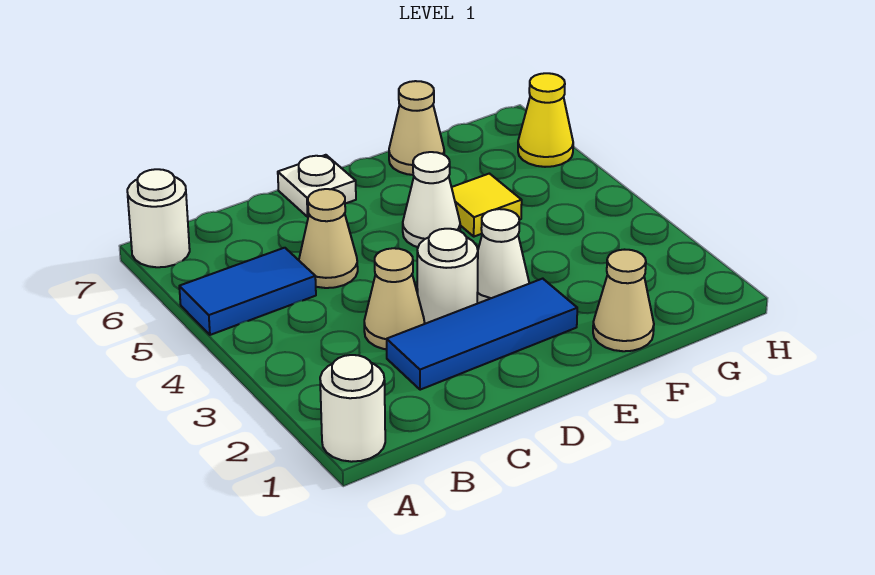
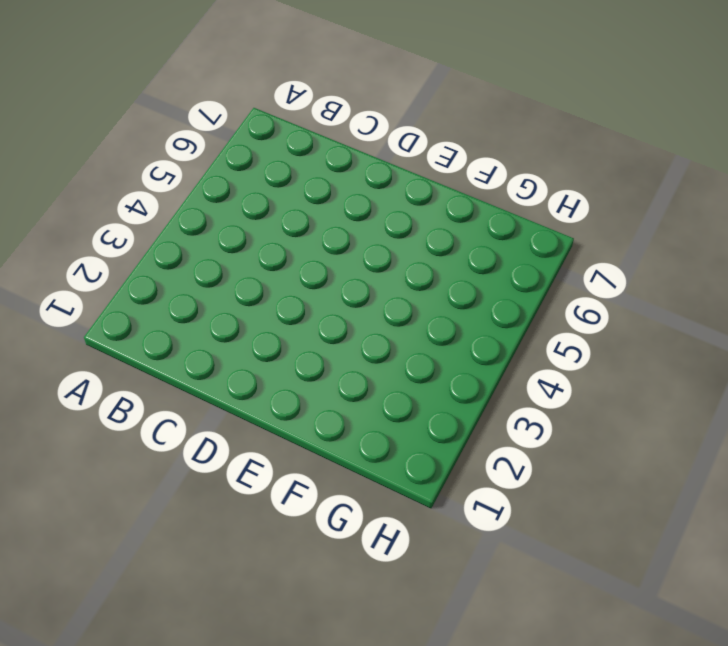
none -> white 1x1 round brick [320,355,385,462]
none -> blue 1x2 tile [179,248,316,335]
none -> white 1x1 round brick [127,169,190,267]

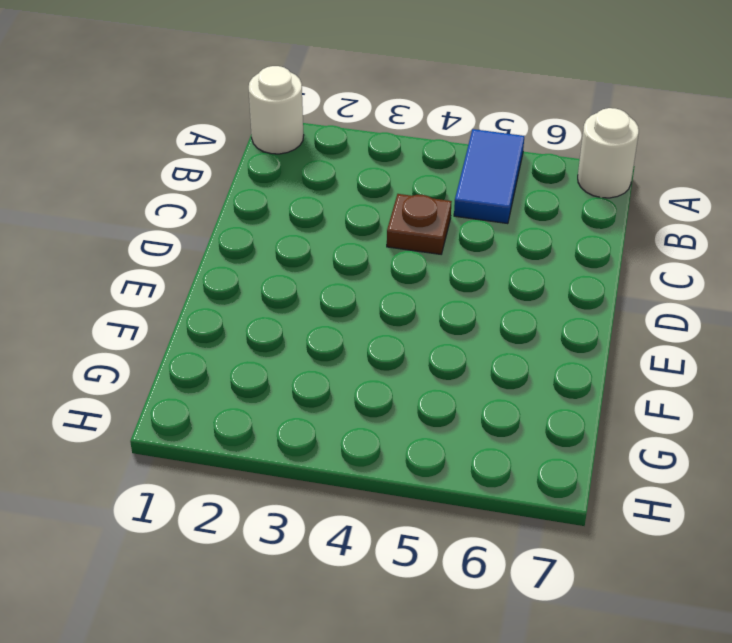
brown 1x1 plate [387,194,452,254] -> none
none -> blue 1x3 tile [387,279,577,390]
none -> tan 1x1 cone [364,248,425,349]
none -> tan 1x1 cone [299,189,358,288]

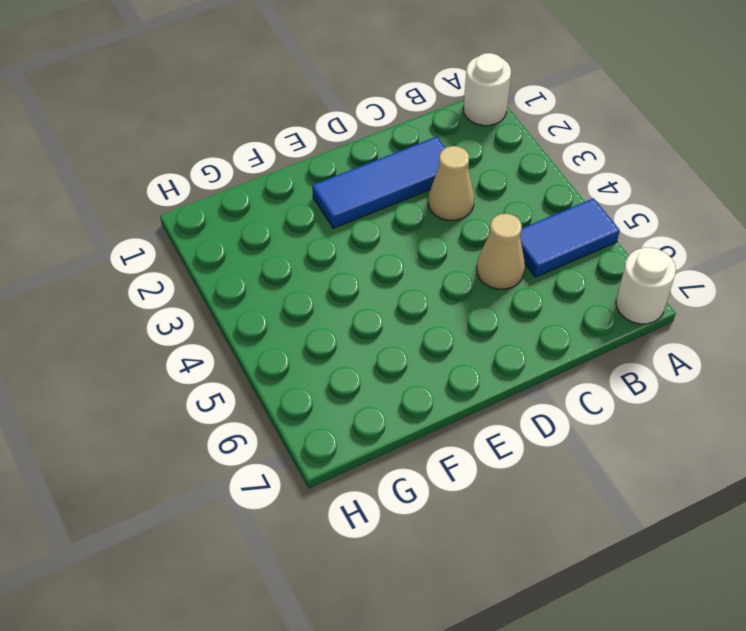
none -> white 1x1 round brick [417,229,478,324]
none -> white 1x1 plate [278,155,356,217]
none -> white 1x1 cone [477,209,529,303]

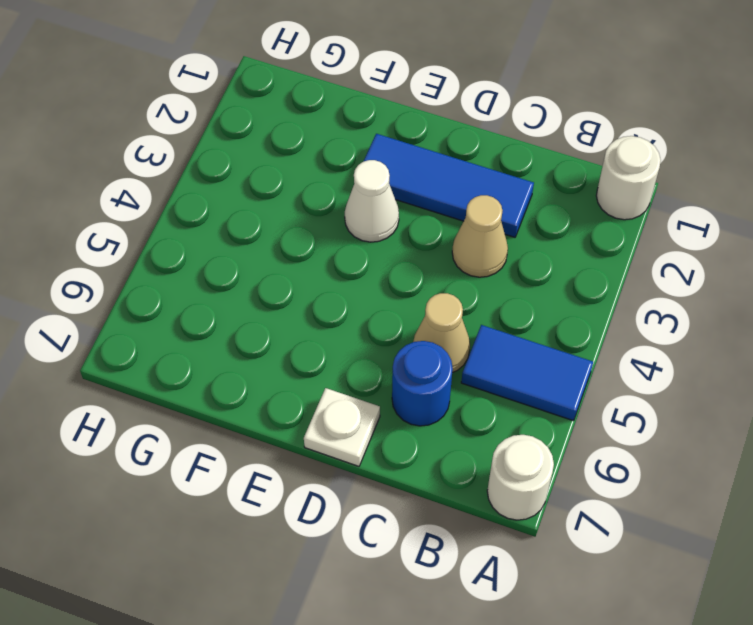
blue 1x1 round brick [392,341,453,426] -> none
none -> white 1x1 round brick [417,229,478,324]
none -> white 1x1 cone [403,152,460,247]
none -> tan 1x1 cone [593,250,654,351]

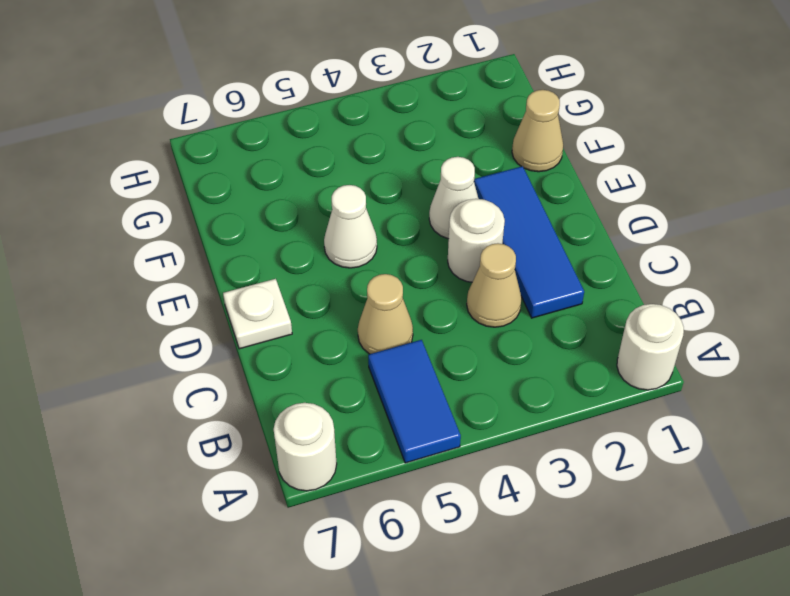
none -> yellow 1x1 tile [452,174,522,237]
none -> tan 1x1 cone [389,81,444,175]
none -> yellow 1x1 cone [518,73,573,167]

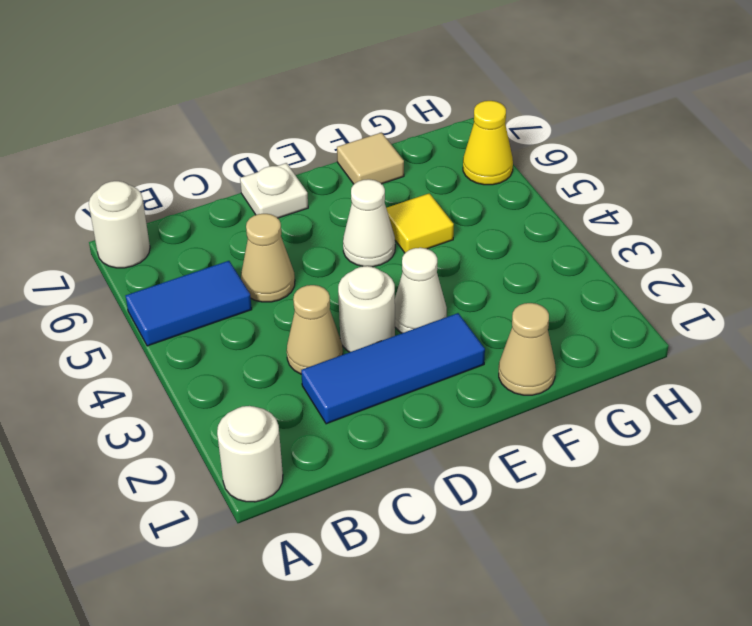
tan 1x1 tile [337,133,404,184] -> tan 1x1 cone [389,81,444,175]

